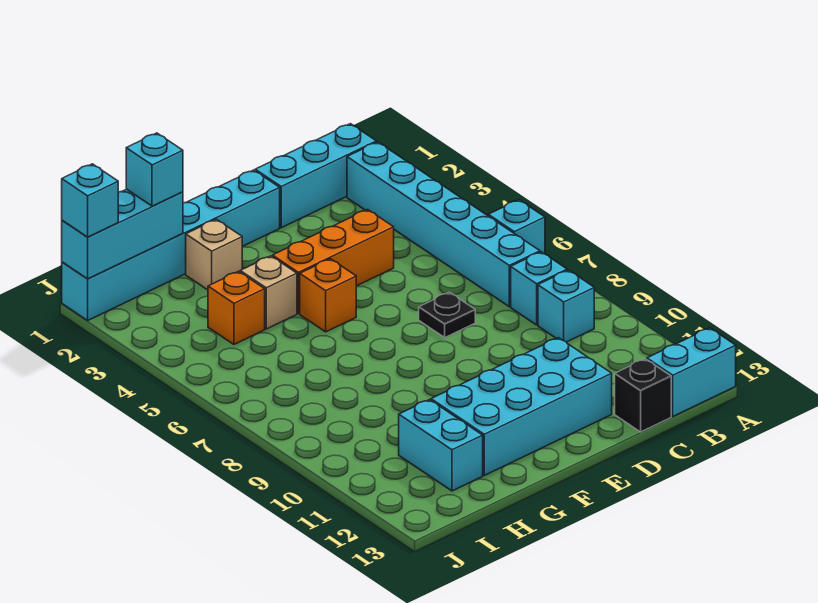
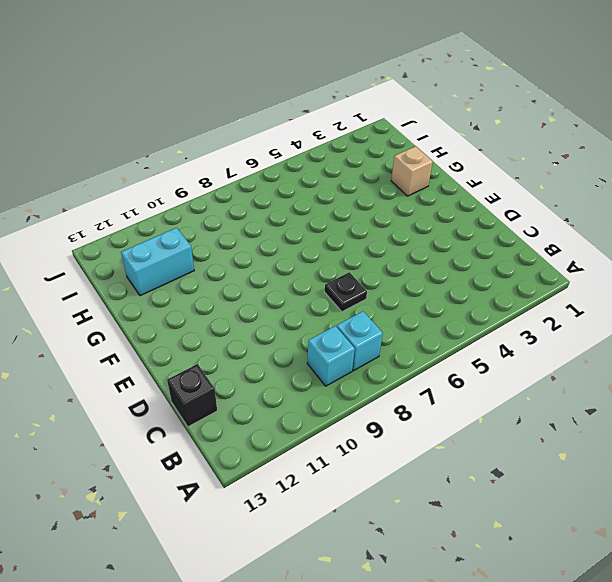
none -> cyan 1x1 brick [488,200,545,254]
none -> cyan 1x2 brick [647,328,736,416]
none -> cyan 1x3 brick [255,124,376,228]

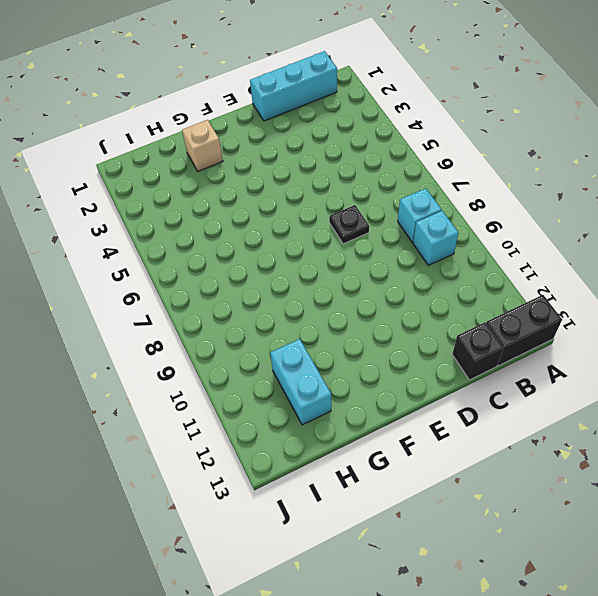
black 1x2 brick [486,295,562,366] -> cyan 1x2 brick [647,328,736,416]
none -> cyan 1x1 brick [488,200,545,254]
none -> cyan 1x6 brick [347,142,540,307]
none -> orange 1x3 brick [273,210,394,314]

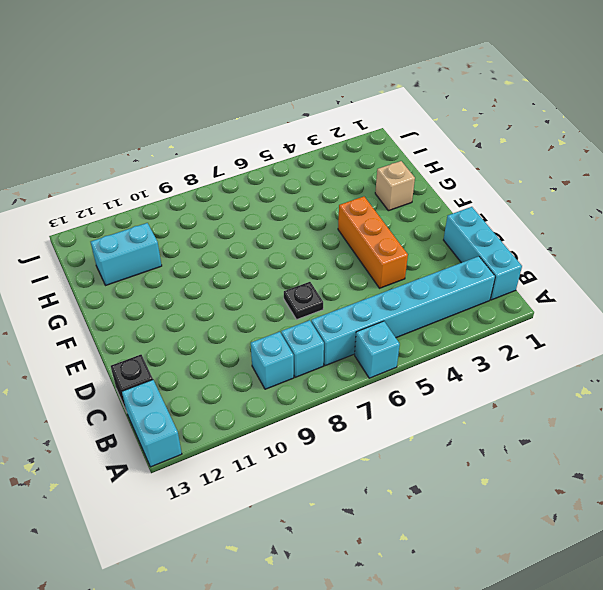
none -> cyan 2x4 brick [431,338,612,475]
none -> cyan 1x6 brick [62,170,280,320]
none -> orange 1x1 brick [300,259,356,332]

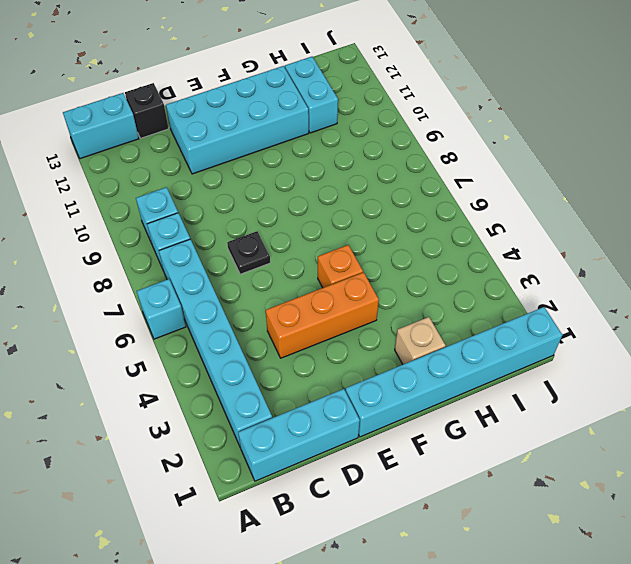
none -> tan 1x1 brick [240,256,297,329]
none -> orange 1x1 brick [208,271,265,344]
none -> cyan 1x3 brick [62,189,183,279]

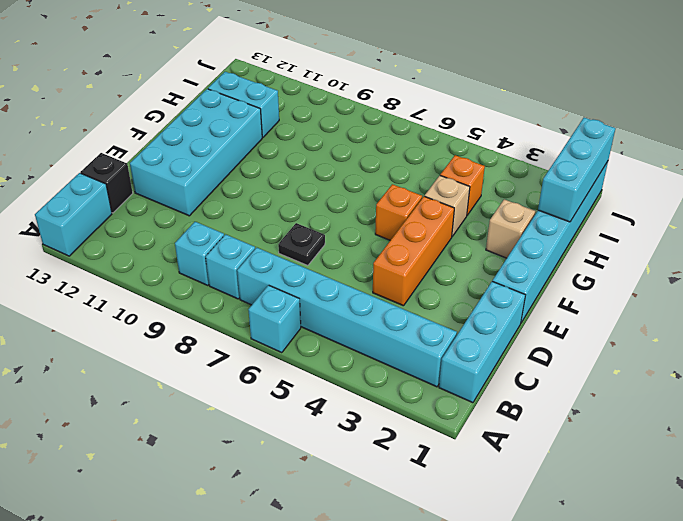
none -> cyan 1x1 brick [126,133,183,206]
none -> cyan 1x1 brick [62,164,118,237]

